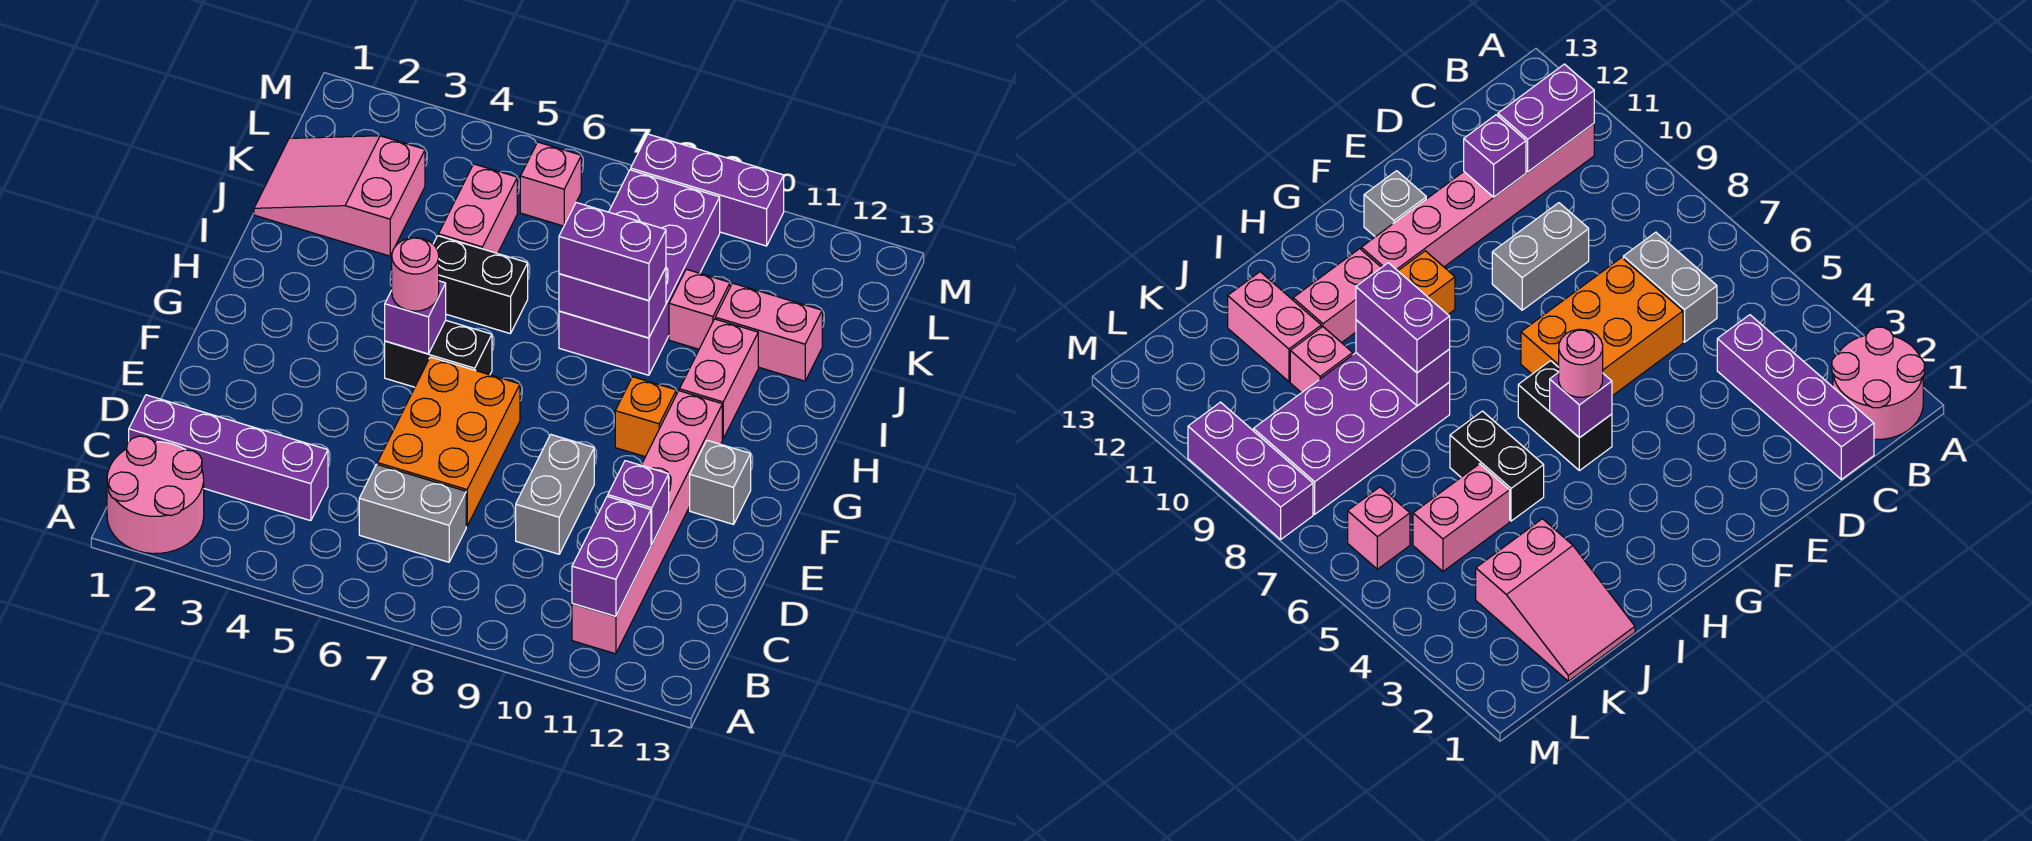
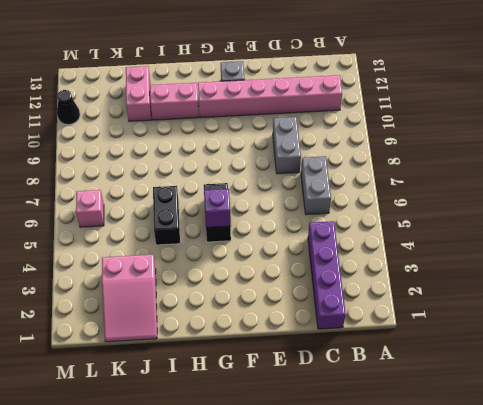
grey 1x2 brick [273,117,301,174] -> grey 1x2 brick turned to [516,435,594,554]
black 1x1 cone [57,90,80,125] -> none
none -> pink 2x2 round brick [107,436,204,554]
none -> orange 2x3 brick [377,357,520,526]
none -> orange 1x1 brick [615,377,676,457]

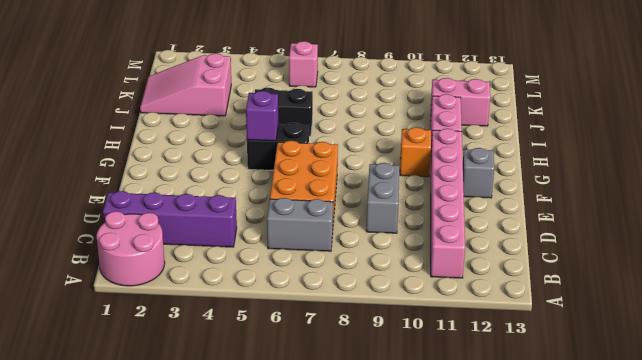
none -> purple 2x4 brick [559,170,720,375]
none -> pink 1x2 brick [439,164,517,254]
none -> pink 1x1 brick [669,269,730,349]

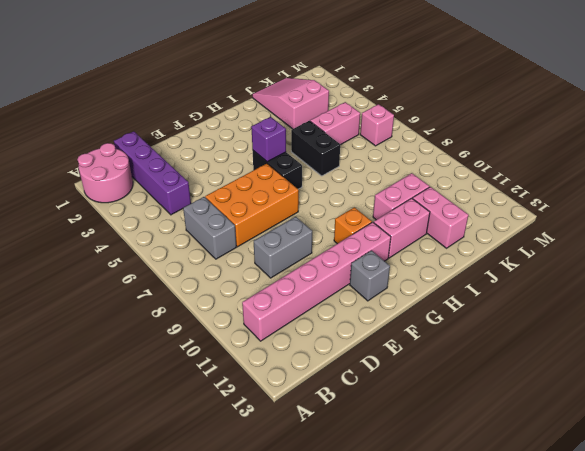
pink 1x2 brick [373,173,429,220] -> pink 1x1 brick [669,269,730,349]
none -> purple 2x4 brick [559,170,720,375]
none -> purple 1x3 brick [631,134,784,246]
none -> purple 1x2 brick [572,496,651,616]

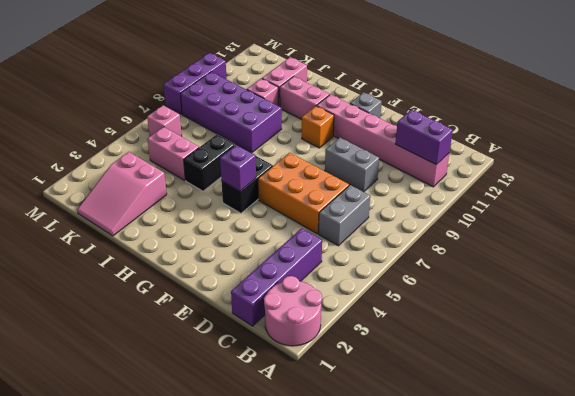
none -> purple 1x1 brick [608,461,669,545]
none -> purple 1x2 brick [559,268,666,338]
none -> pink 1x1 round brick [392,238,439,311]

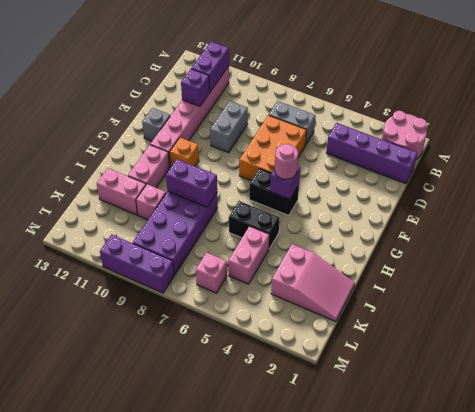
none -> purple 1x2 brick [559,203,666,300]

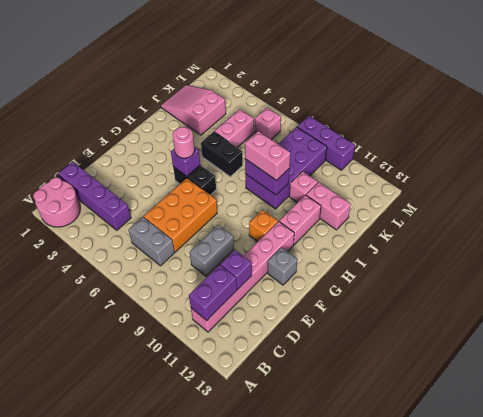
pink 1x2 brick [245,131,290,180] -> purple 1x2 brick [559,203,666,300]

